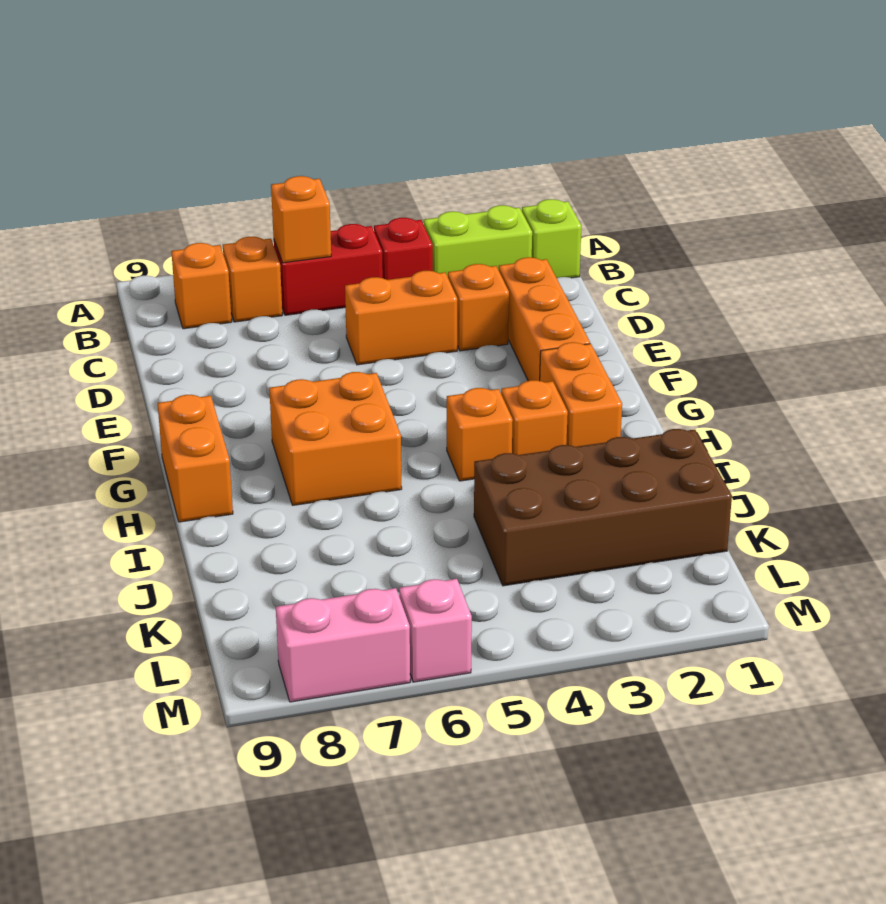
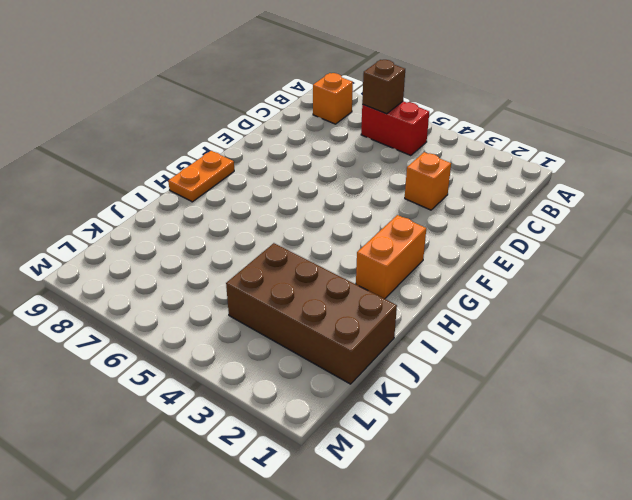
brown 1x1 brick [362,60,405,114] -> orange 1x1 brick [271,176,331,263]
orange 1x2 plate [168,151,234,202] -> orange 1x2 brick [158,395,233,522]
none -> lime 1x1 brick [522,199,581,278]
none -> lime 1x2 brick [424,205,532,277]
none -> red 1x1 brick [374,218,433,280]

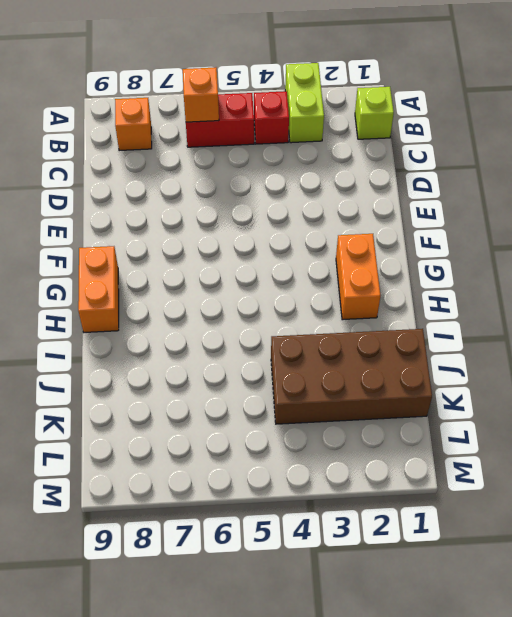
lime 1x2 brick [285,63,324,143] -> lime 1x2 brick turned to [424,205,532,277]
none -> orange 1x1 brick [223,237,282,322]
none -> orange 1x3 brick [499,257,590,381]
none -> orange 1x1 brick [448,264,509,351]

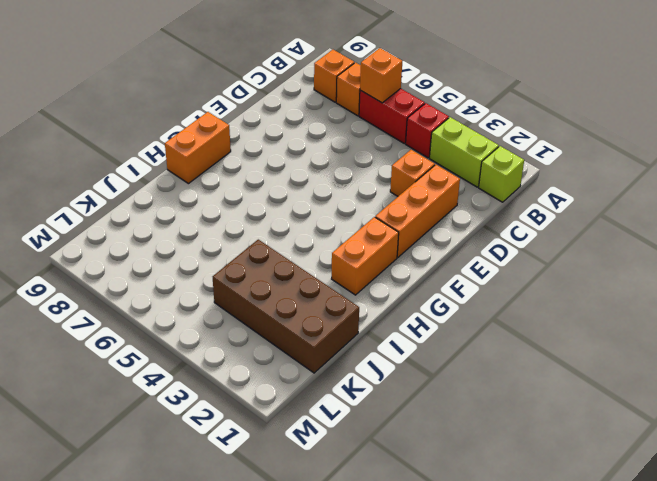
none -> orange 1x2 brick [345,271,457,365]
none -> orange 2x2 brick [269,372,402,505]
none -> orange 1x1 brick [501,380,568,455]

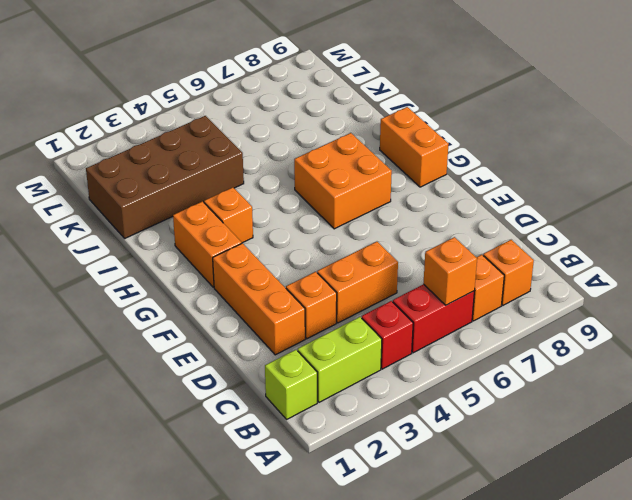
none -> orange 1x1 brick [447,388,513,481]
none -> pink 1x1 brick [399,579,472,682]
none -> pink 1x2 brick [276,588,410,702]

